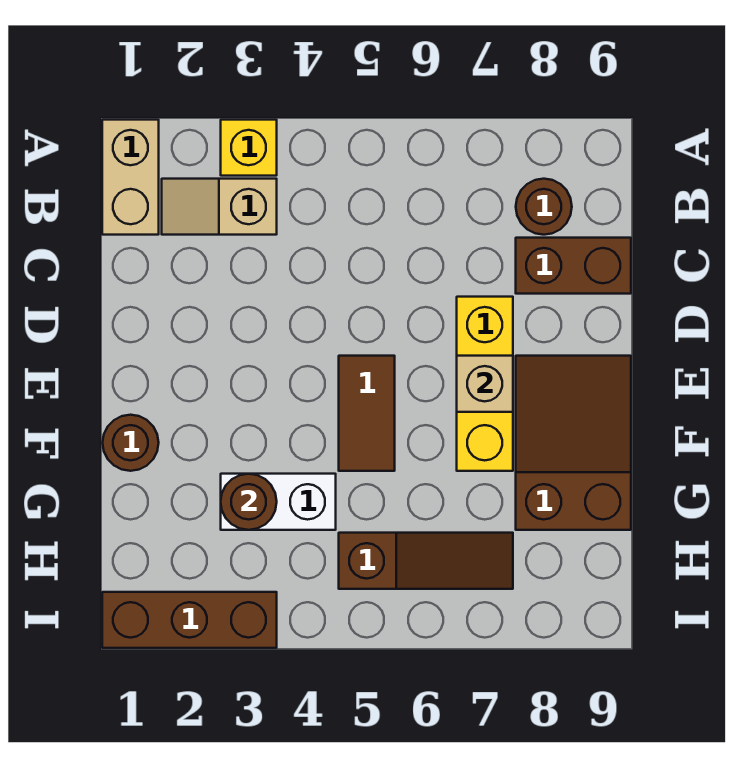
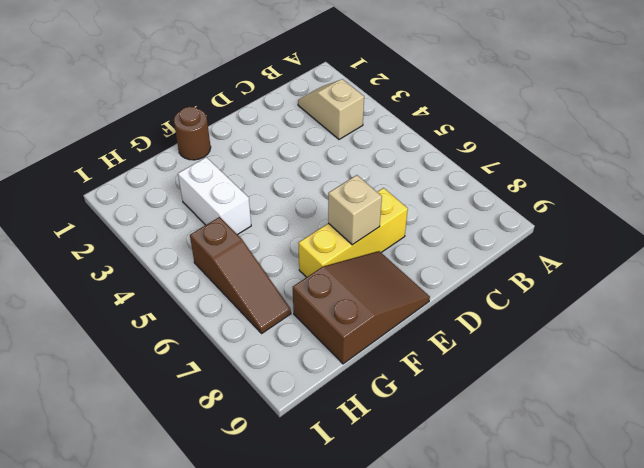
none -> tan 1x2 brick [102,120,159,235]
none -> yellow 1x1 brick [221,120,277,176]
none -> brown 1x1 round brick [516,179,572,235]

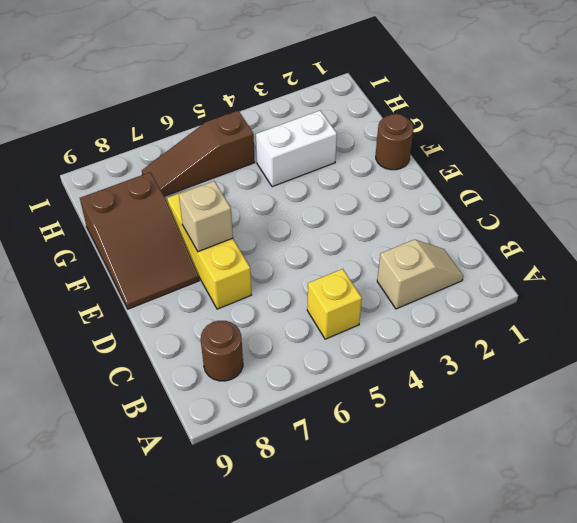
yellow 1x1 brick [307,269,362,339] -> yellow 1x1 brick moved to [221,120,277,176]
none -> tan 1x2 brick [102,120,159,235]
none -> brown 1x2 brick [516,238,631,294]
none -> brown 1x2 tile [339,356,395,471]

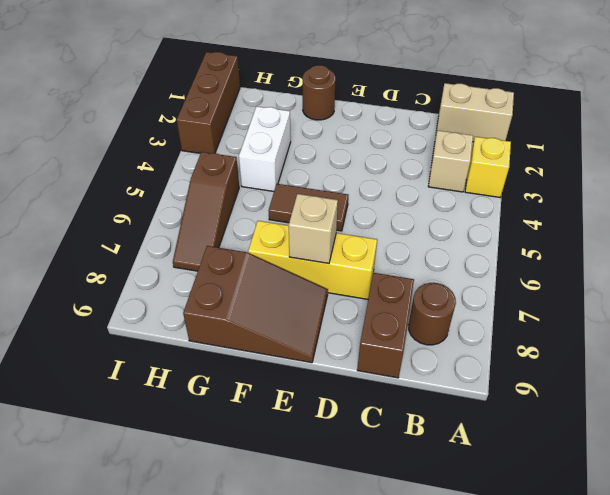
none -> brown 1x1 round brick [221,474,277,530]

